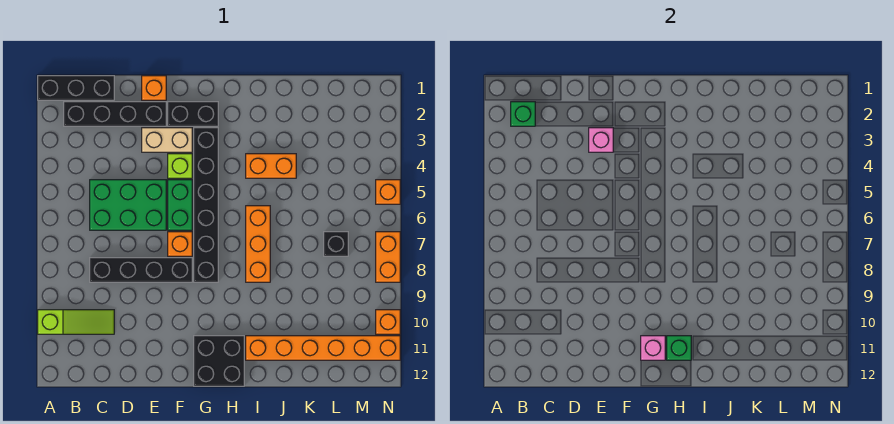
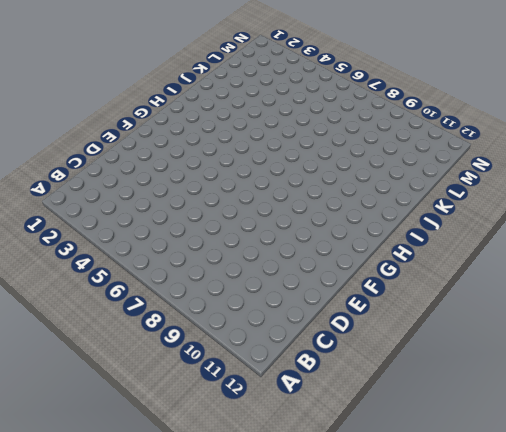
none -> black 1x3 brick [38,76,114,100]
none -> lime 1x3 slope [38,310,114,334]
none -> black 1x4 brick [64,102,166,126]

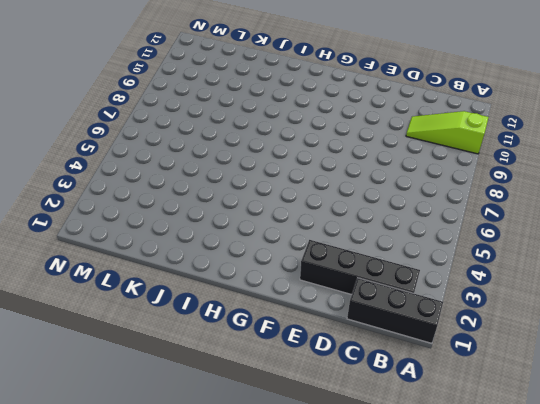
none -> green 2x3 brick [90,180,166,230]
none -> black 1x4 brick [90,258,192,282]
none -> orange 1x1 brick [142,76,166,100]

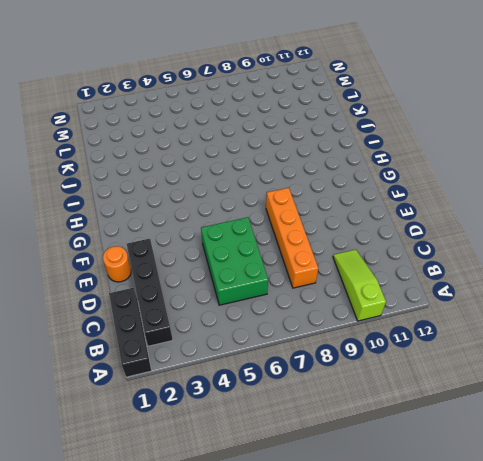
orange 1x4 brick [266,188,318,288] -> black 1x4 brick [90,258,192,282]
orange 1x1 round brick [103,246,131,282] -> orange 1x1 brick [142,76,166,100]
none -> tan 1x2 brick [142,128,192,152]
none -> black 1x2 brick [168,102,218,126]
none -> lime 1x1 brick [168,154,192,178]

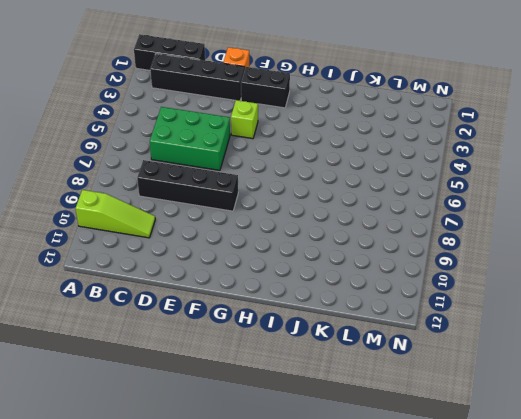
none -> tan 1x2 brick [142,128,192,152]
none -> green 1x2 brick [168,180,192,230]
none -> orange 1x1 brick [168,232,192,256]

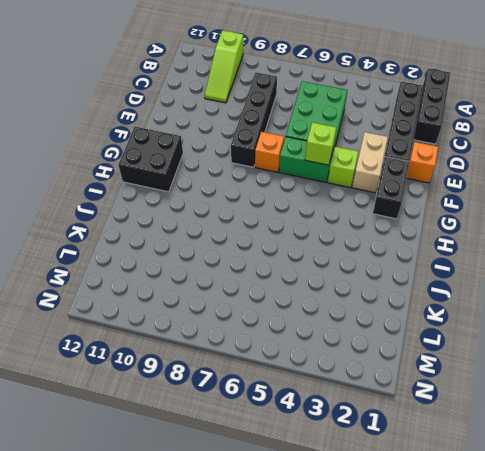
lime 1x1 brick [305,122,336,165] -> none
none -> black 1x6 brick [194,128,218,282]
none -> orange 1x2 brick [246,154,296,178]
none -> orange 1x3 brick [246,206,270,282]

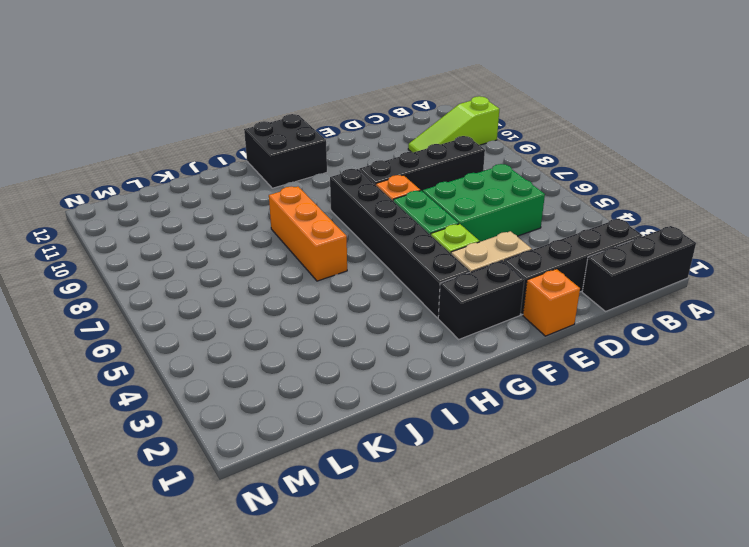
none -> orange 1x2 brick [246,154,296,178]
none -> orange 1x6 brick [246,336,400,360]
none -> black 1x1 brick [324,232,348,256]

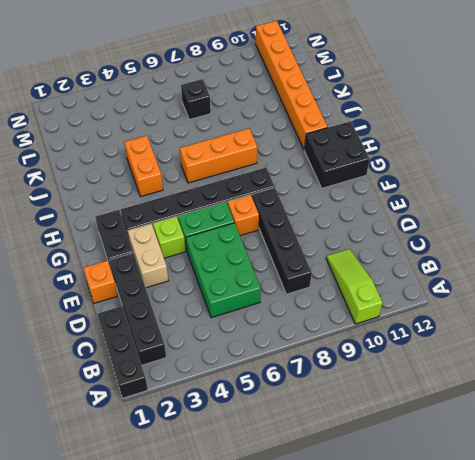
none -> orange 1x1 brick [376,180,400,204]
none -> orange 1x2 brick [376,232,400,282]
none -> orange 1x1 brick [376,310,400,334]

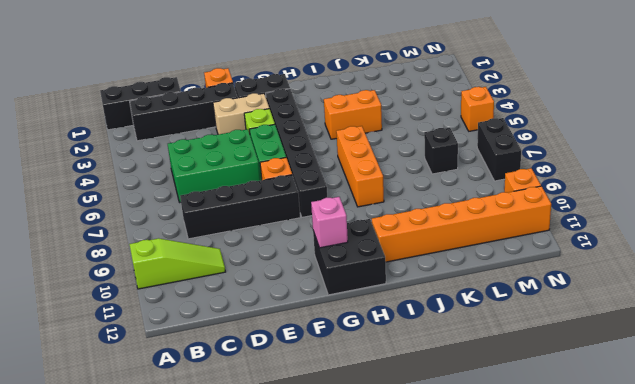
black 1x2 brick [477,118,521,181] -> orange 1x2 brick [376,232,400,282]
none -> green 1x1 brick [511,102,535,126]
none -> pink 1x1 brick [589,128,613,152]
none -> green 1x1 brick [667,336,691,360]

